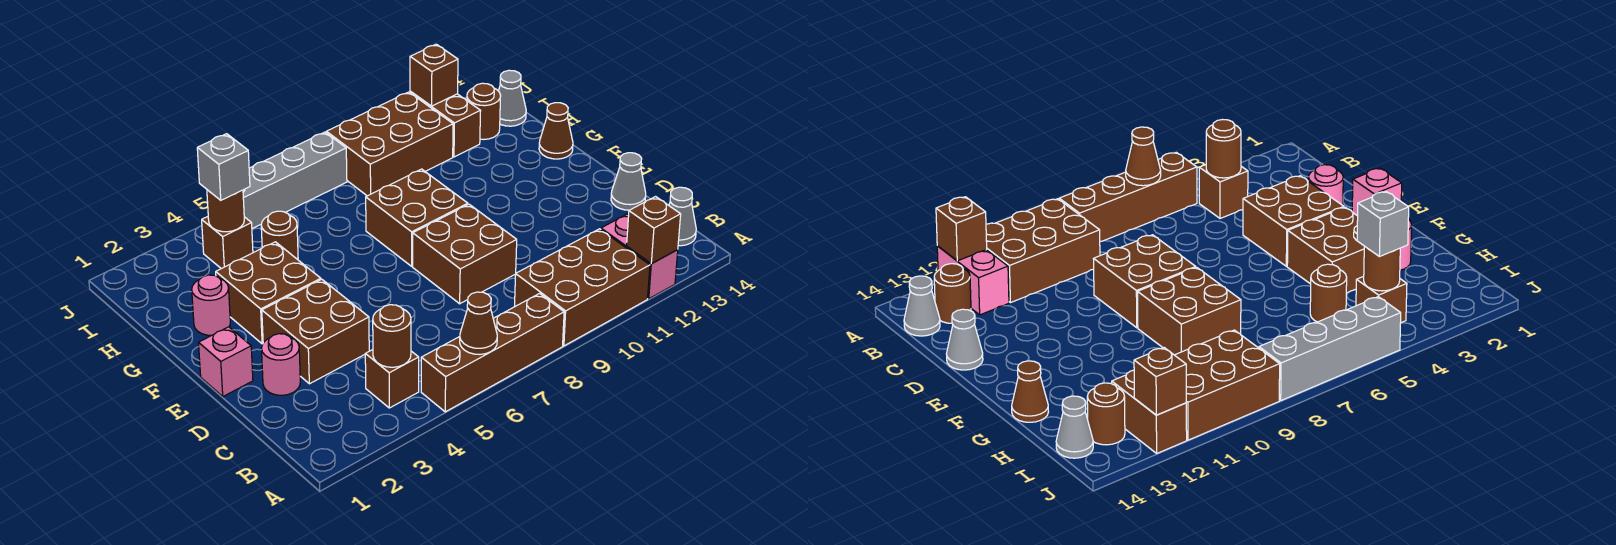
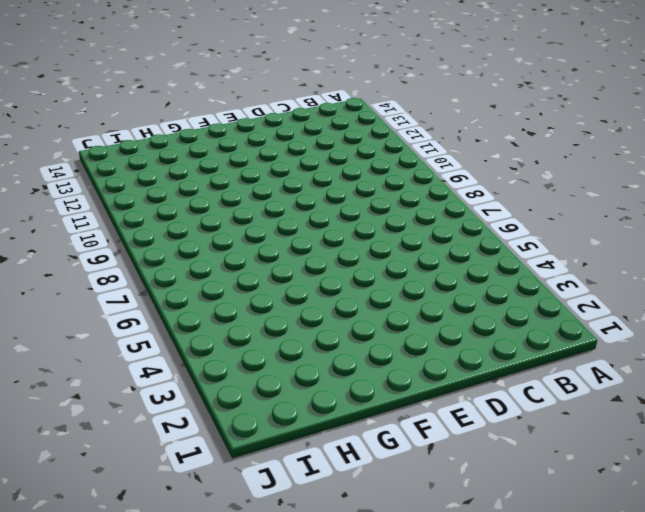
none -> brown 1x4 brick [421,294,564,412]
none -> brown 2x3 brick [514,229,650,346]
none -> pink 1x2 brick [601,214,678,299]

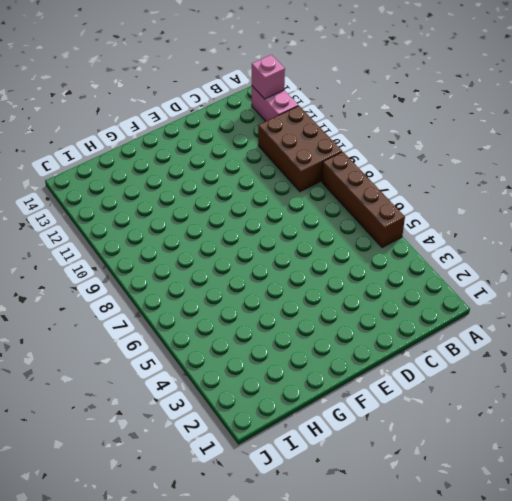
pink 1x2 brick [252,86,298,121] -> pink 1x2 brick turned to [601,214,678,299]
pink 1x1 brick [252,55,285,99] -> pink 1x1 brick moved to [199,327,253,396]
none -> brown 1x1 brick [365,350,419,408]
none -> brown 1x1 round brick [934,264,971,323]
none -> grey 1x1 cone [669,187,696,246]

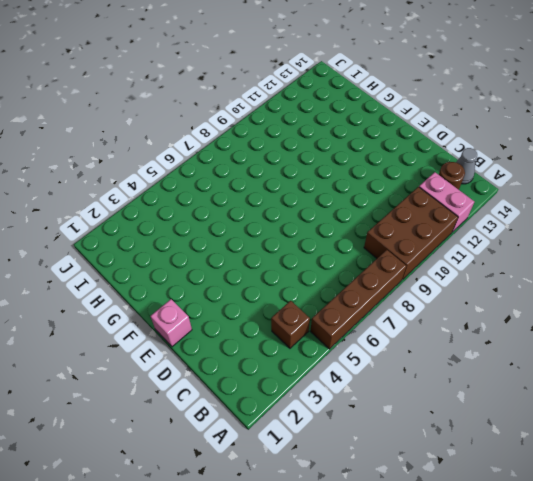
none -> pink 1x1 round brick [262,334,300,395]
none -> brown 2x2 brick [262,279,369,384]
none -> brown 2x2 brick [413,204,517,304]

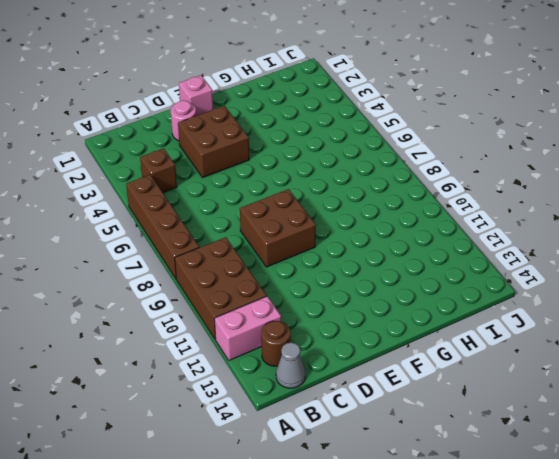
none -> grey 1x1 cone [611,153,646,210]
none -> brown 2x2 brick [216,242,321,344]
none -> brown 2x2 brick [366,169,468,266]

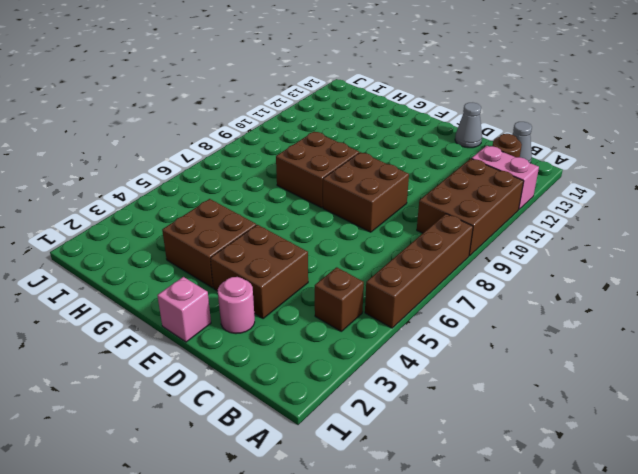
none -> pink 1x1 round brick [192,275,230,335]
none -> brown 1x1 cone [539,103,573,159]
none -> brown 1x1 round brick [261,211,298,260]

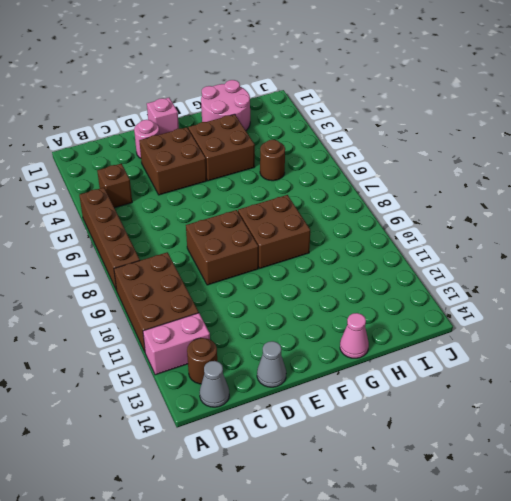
pink 2x2 round brick [201,80,250,130] -> pink 1x1 round brick [192,275,230,335]
pink 1x1 cone [340,313,369,358] -> brown 1x1 cone [539,103,573,159]
none -> brown 1x1 brick [202,217,253,269]
none -> brown 2x3 brick [326,92,453,196]
none -> brown 1x2 brick [410,91,481,157]

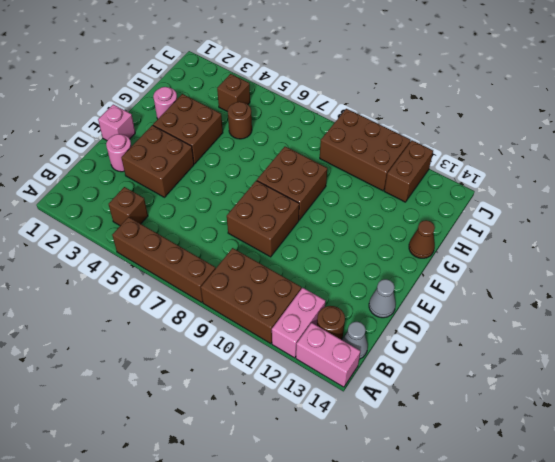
pink 1x2 brick [296,323,360,387] -> none
none -> brown 1x1 round brick [467,83,501,139]
none -> grey 1x1 cone [499,70,526,126]
none -> grey 1x4 brick [243,132,347,229]

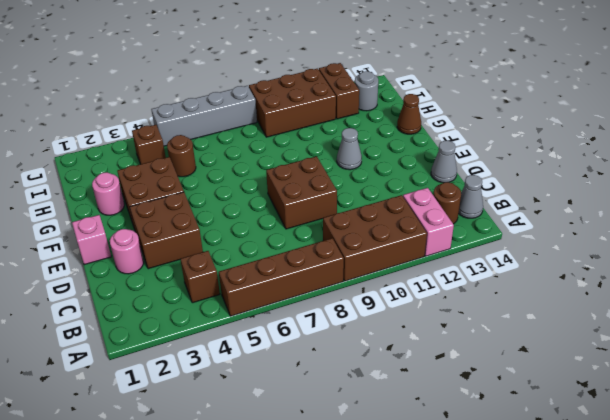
grey 1x1 cone [337,128,362,170] -> grey 1x1 cone moved to [499,70,526,126]
grey 1x1 round brick [355,71,378,111] -> brown 1x1 round brick [467,83,501,139]
none -> brown 2x2 brick [366,169,468,266]
none -> brown 1x1 cone [460,292,497,354]
none -> brown 1x1 brick [627,197,681,264]

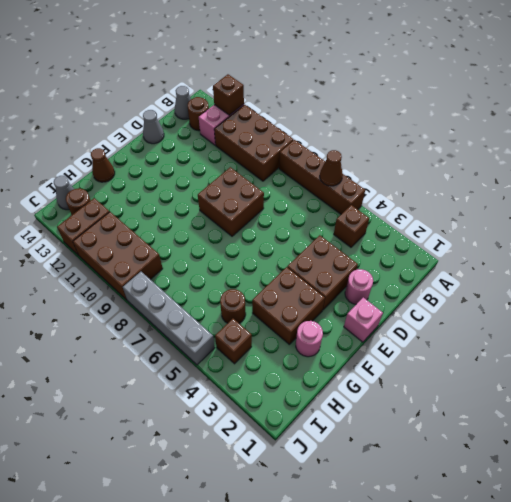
none -> brown 2x2 brick [366,169,468,266]
none -> brown 1x1 round brick [373,305,411,367]
none -> brown 1x1 round brick [207,190,244,232]

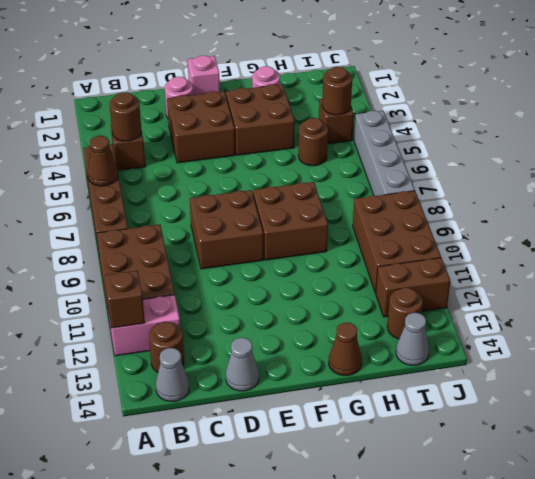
none -> brown 1x1 brick [410,44,458,106]
none -> grey 1x1 brick [197,134,250,200]

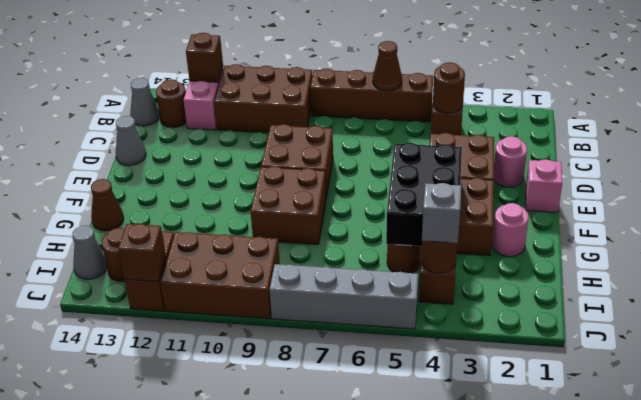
black 2x3 brick [386,143,462,246] -> none

